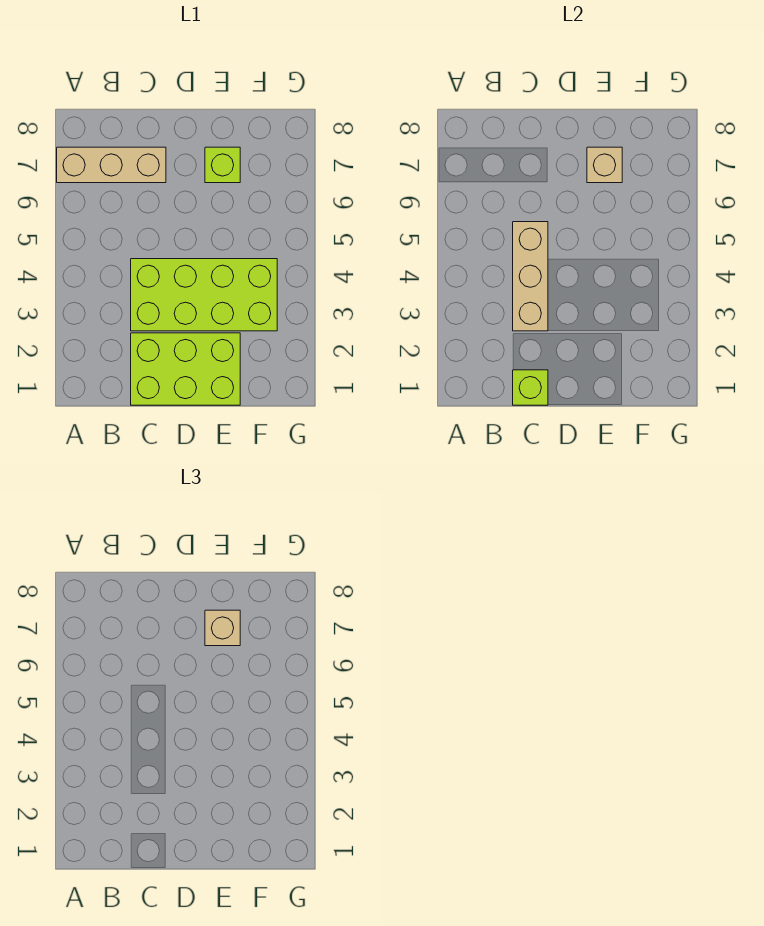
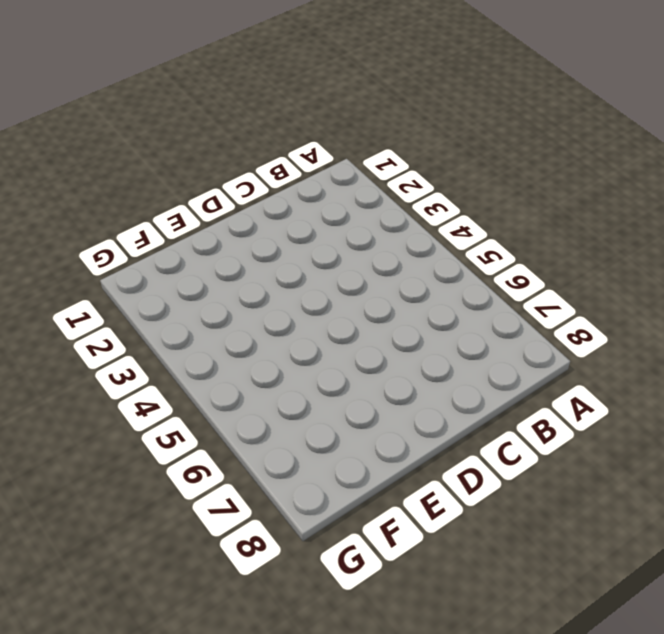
none -> tan 1x3 brick [57,147,166,183]
none -> lime 2x3 brick [131,333,240,405]

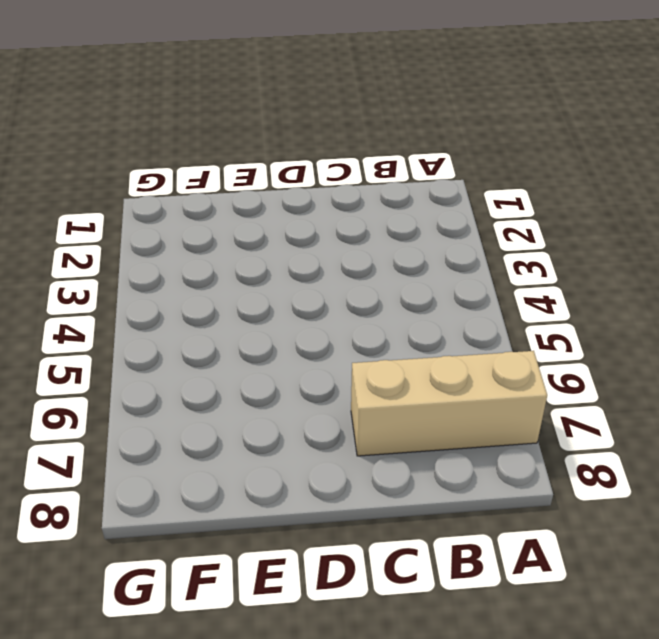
none -> lime 2x3 brick [131,333,240,405]
none -> lime 2x4 brick [131,259,277,331]

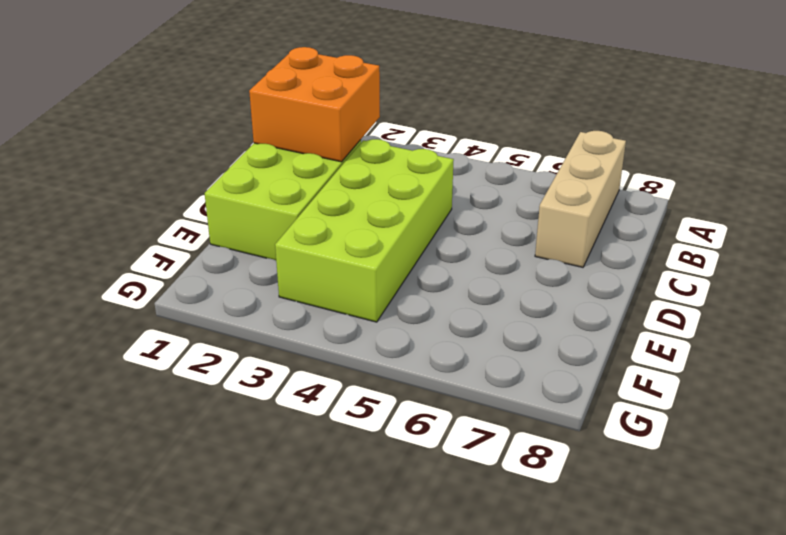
orange 2x2 brick [249,47,380,162] -> lime 1x1 brick [513,370,548,405]
none -> lime 1x1 brick [205,147,240,183]
none -> tan 1x3 brick [513,222,548,331]

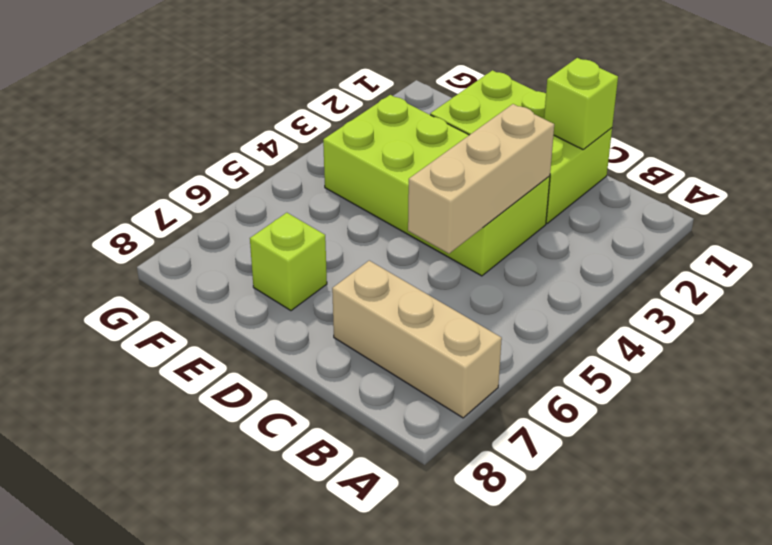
none -> tan 1x1 brick [587,147,622,183]
none -> tan 1x1 brick [205,610,240,646]

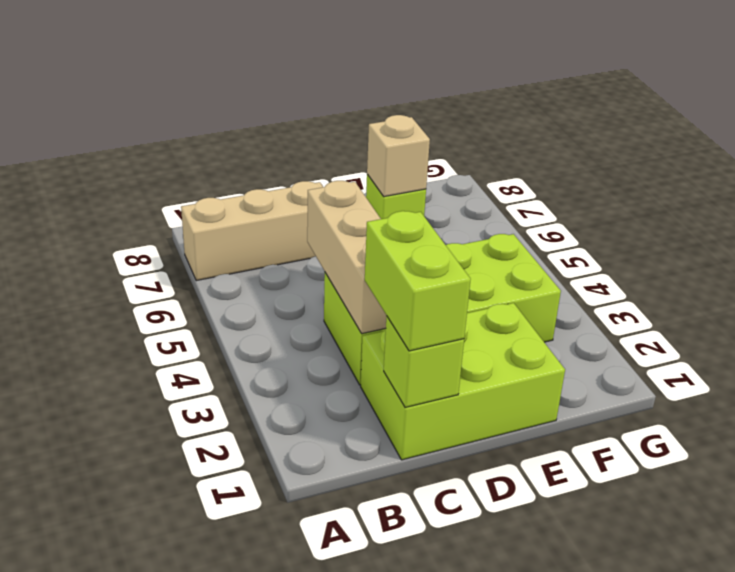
lime 1x2 brick [365,211,471,351] -> none
none -> tan 1x1 brick [205,610,240,646]

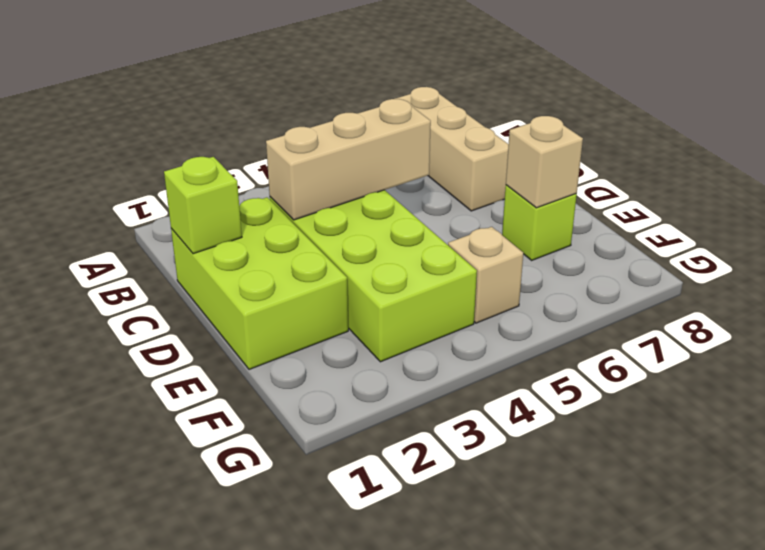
tan 1x1 brick [448,227,523,323] -> tan 1x1 brick moved to [205,610,240,646]

